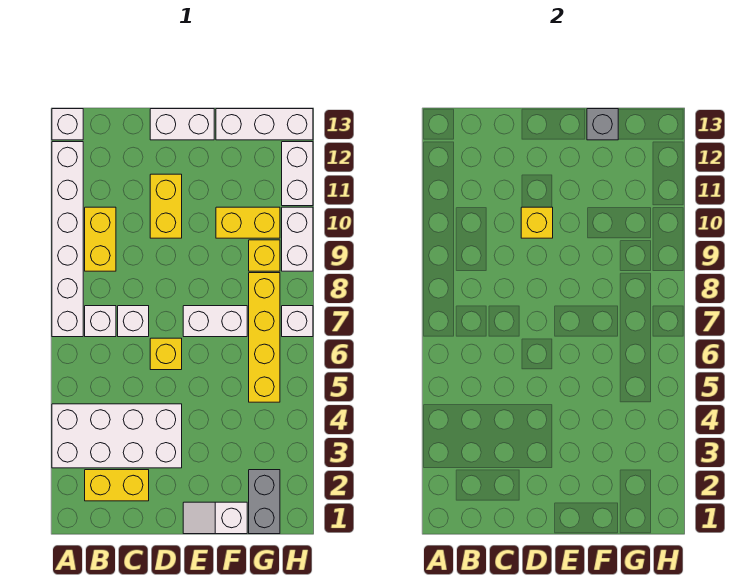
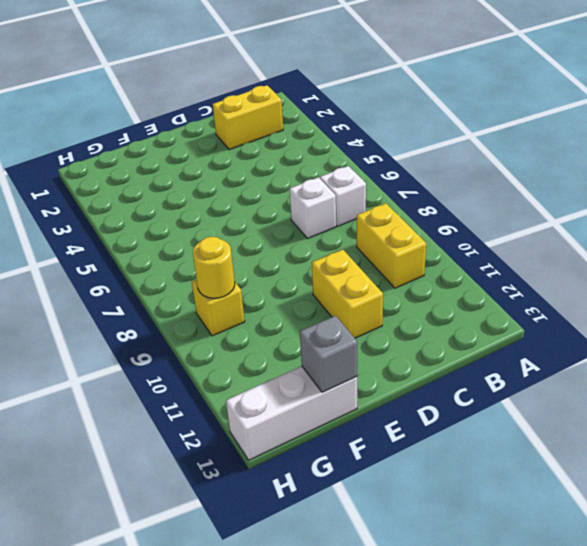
yellow 1x1 round brick [193,237,235,298] -> none
none -> white 2x4 brick [52,404,182,468]
none -> white 1x6 brick [52,142,83,337]
none -> white 1x1 brick [52,109,83,140]

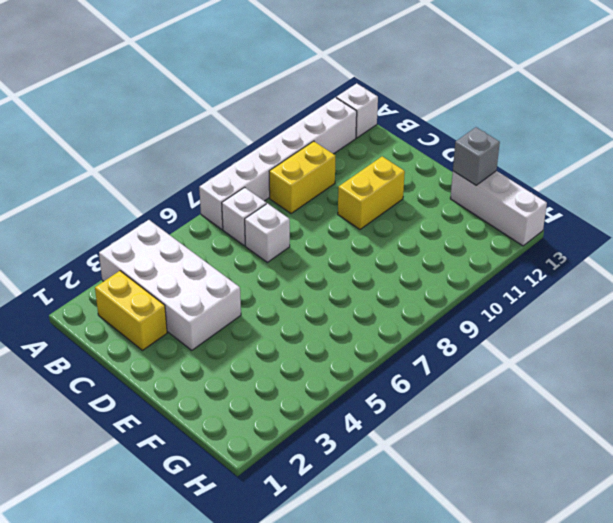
none -> yellow 1x1 brick [150,338,182,370]
none -> white 1x2 brick [150,109,214,140]
none -> white 1x2 slope [183,502,247,534]

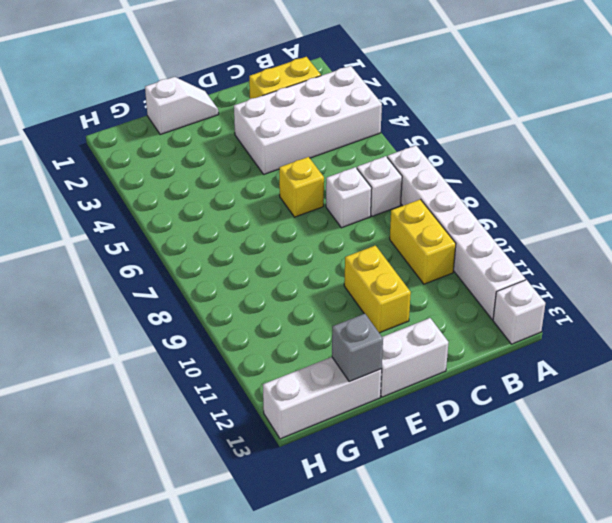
none -> white 1x2 brick [183,306,247,337]
none -> yellow 1x2 brick [216,207,280,238]
none -> grey 1x2 brick [249,470,280,534]

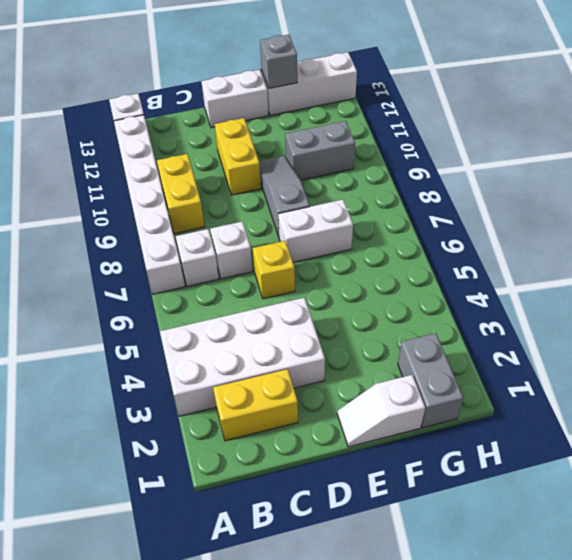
grey 1x3 slope [259,156,310,236] -> none
grey 1x2 brick [285,121,355,180] -> yellow 1x2 brick [216,207,280,238]
none -> yellow 1x4 brick [249,273,280,402]
none -> yellow 1x1 brick [249,240,280,271]
none -> white 1x1 brick [282,306,313,337]

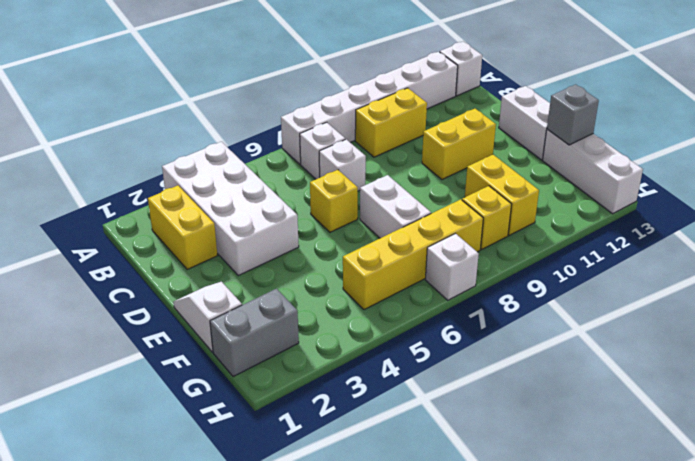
none -> white 1x2 brick [282,207,313,271]
none -> white 1x2 brick [282,142,313,206]
none -> yellow 1x1 brick [521,207,553,238]

